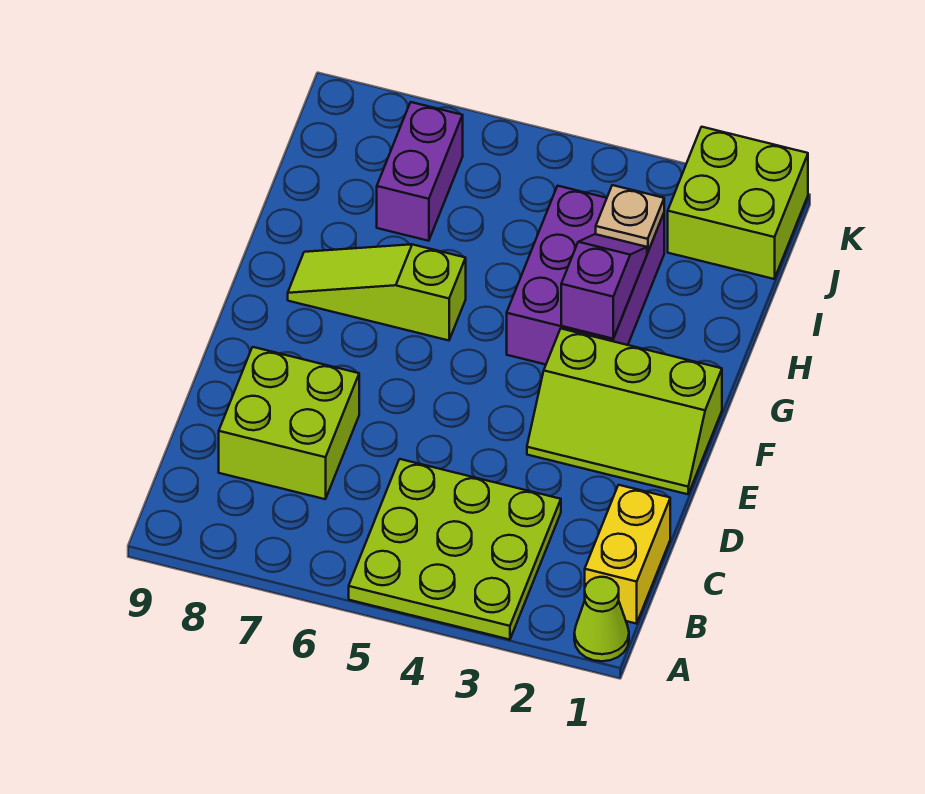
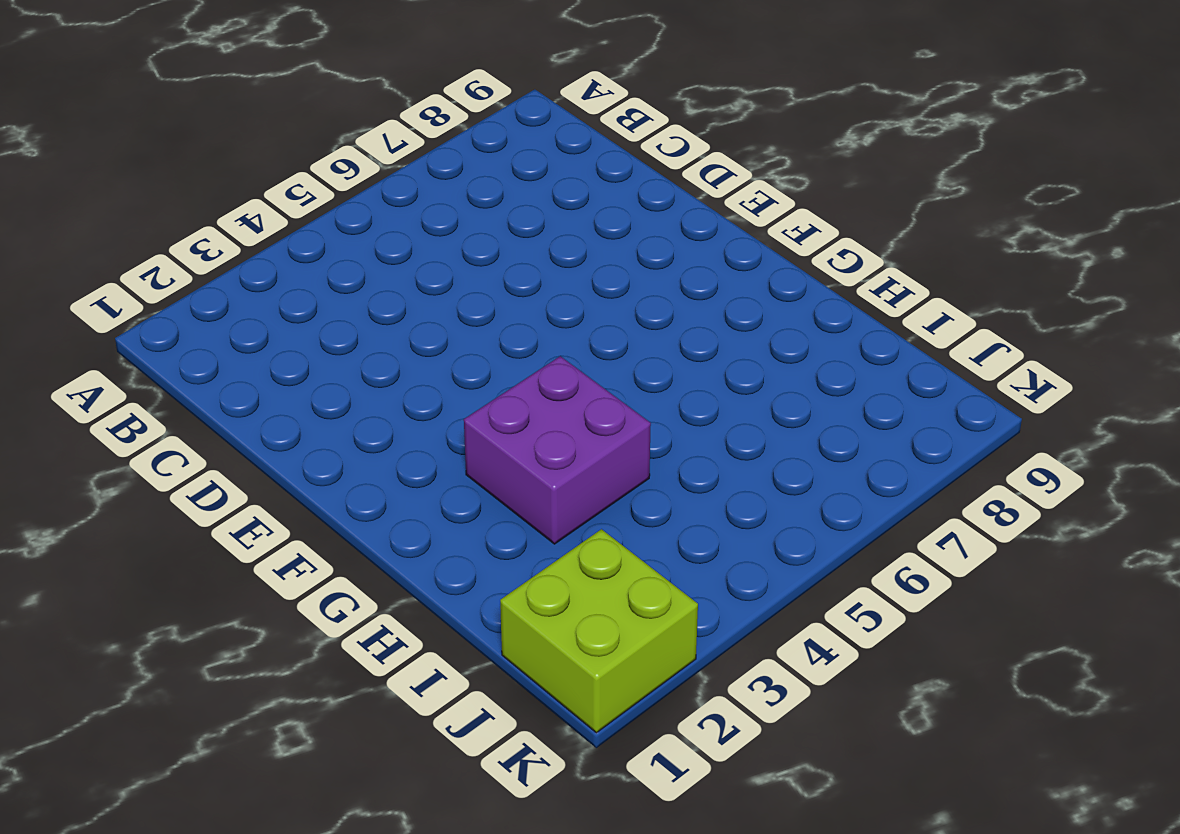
purple 2x2 brick [464,356,651,544] -> purple 2x3 brick [507,186,664,364]
none -> lime 1x1 cone [574,577,629,661]
none -> lime 3x3 plate [349,459,561,640]

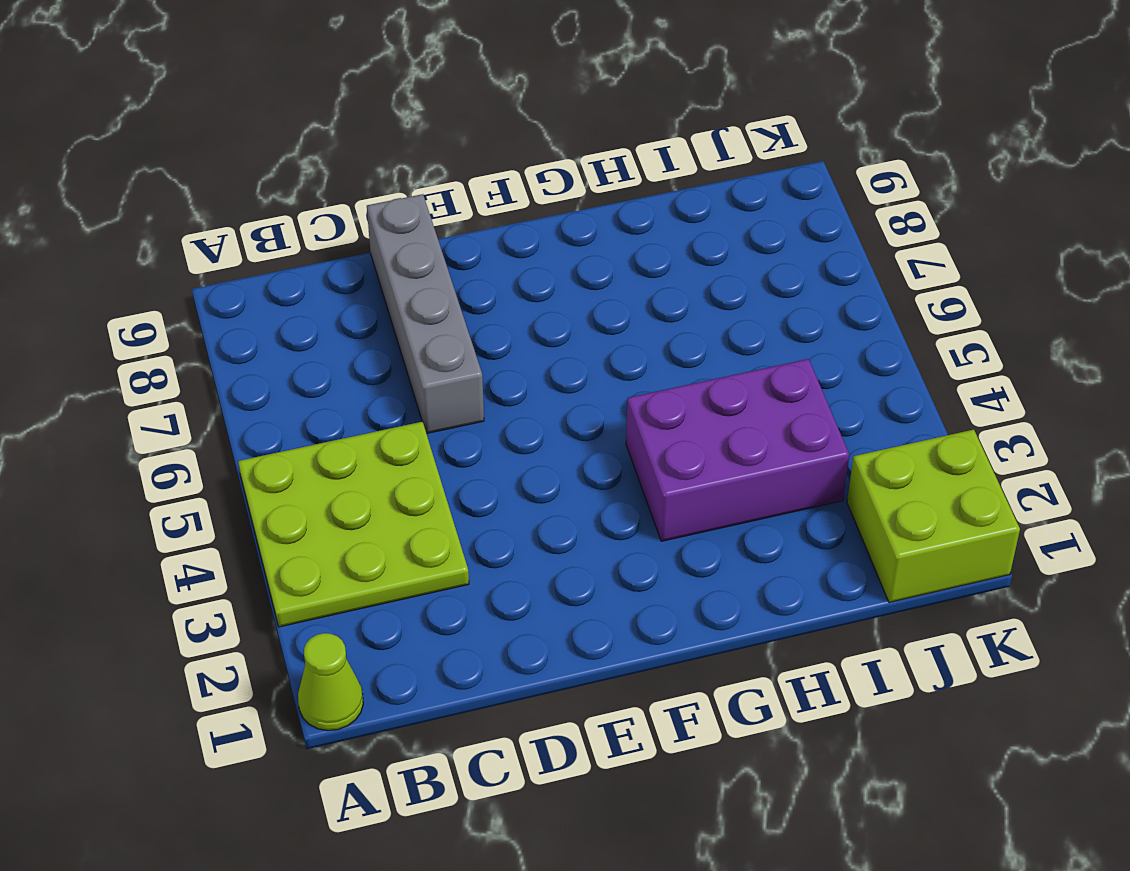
grey 1x4 brick [367,194,484,434] -> lime 2x2 brick [219,347,359,499]
none -> yellow 1x2 brick [585,485,670,624]
none -> lime 2x3 slope [527,329,722,494]

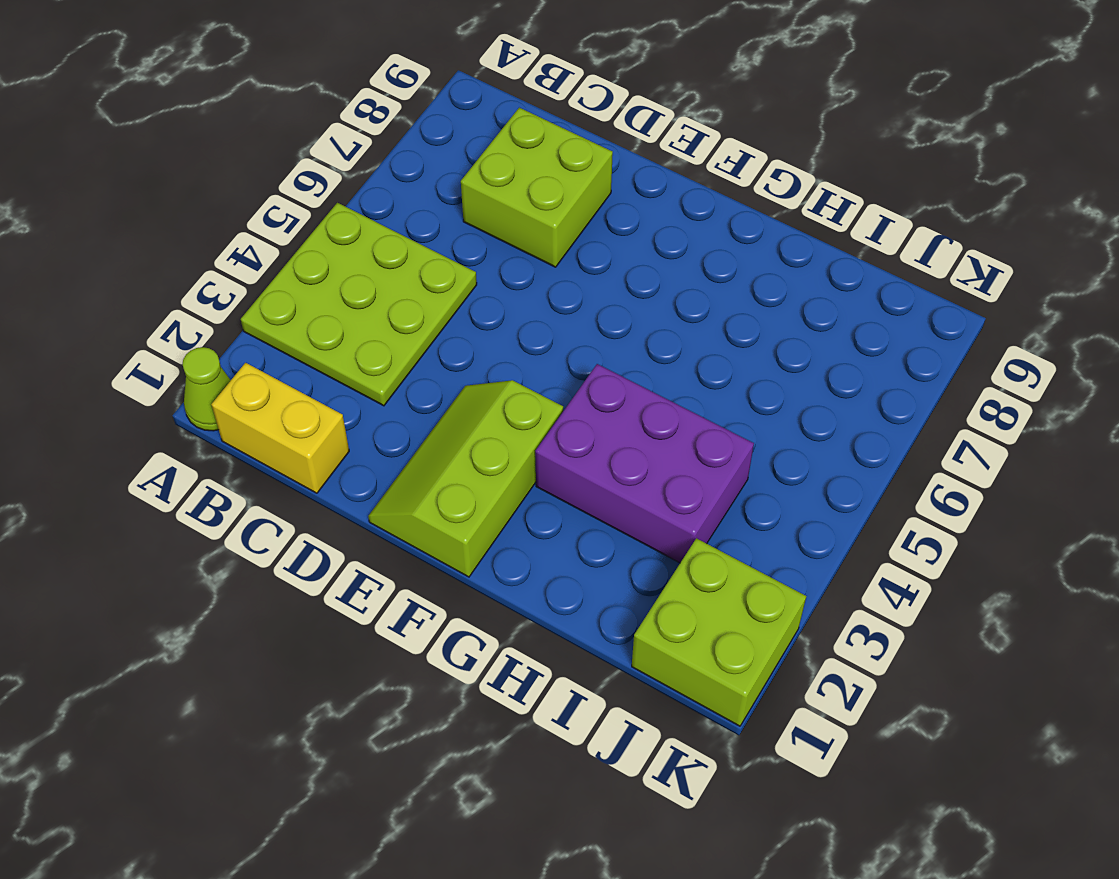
none -> lime 1x3 slope [288,244,466,340]
none -> purple 1x2 brick [377,102,463,241]

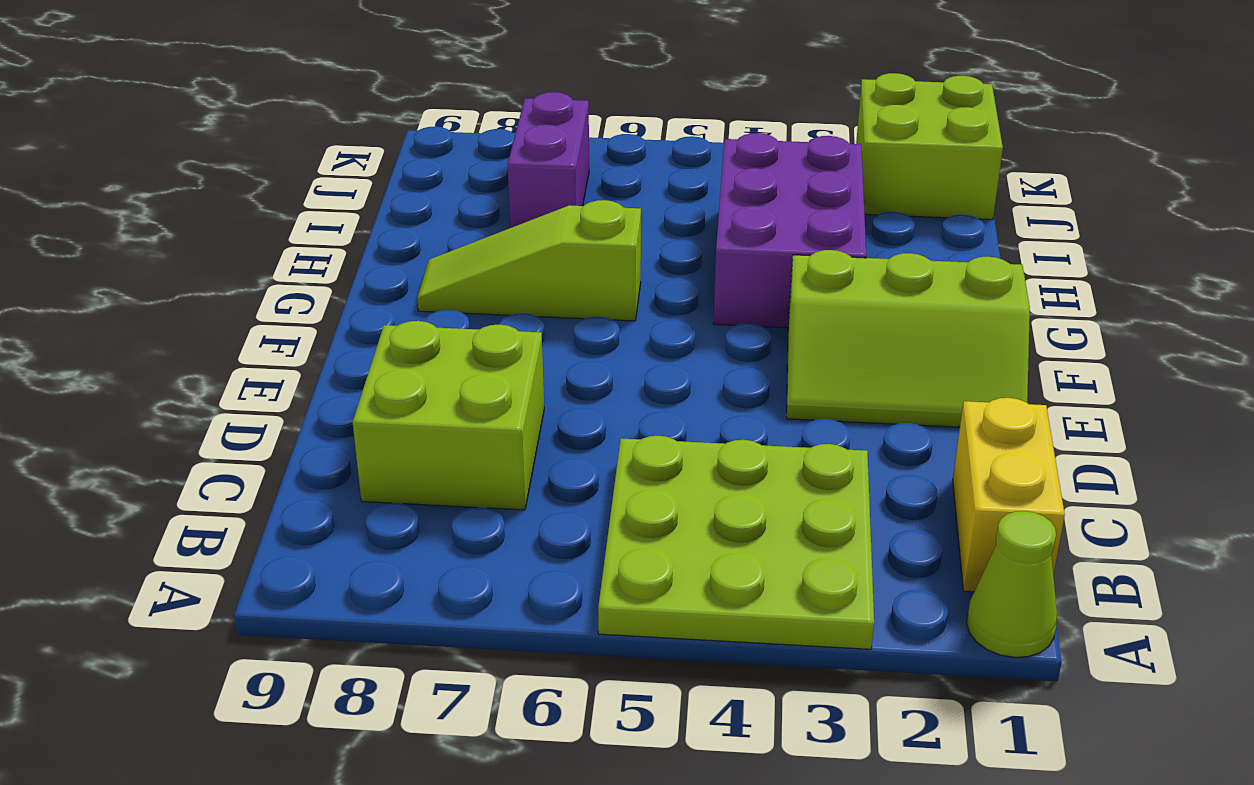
none -> purple 1x2 slope [561,234,647,339]
none -> tan 1x1 plate [596,185,664,253]

